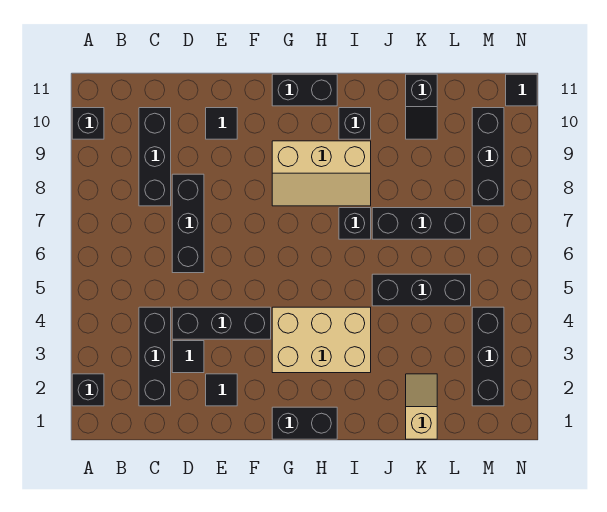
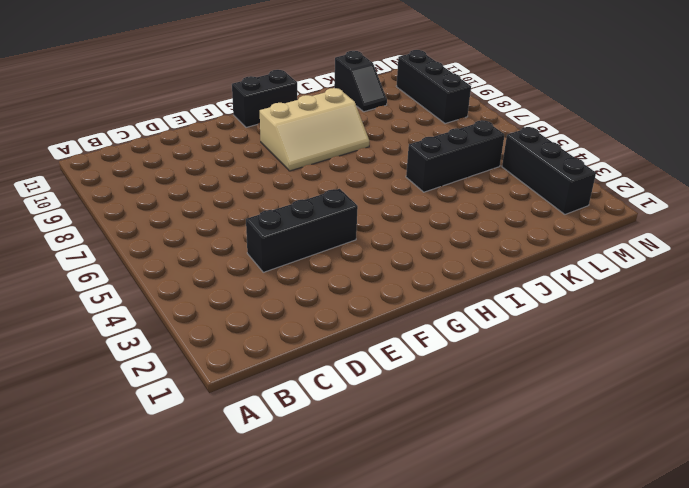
none -> black 1x1 brick [72,374,104,406]
none -> black 1x1 brick [72,108,104,139]
none -> black 1x3 brick [139,307,171,406]

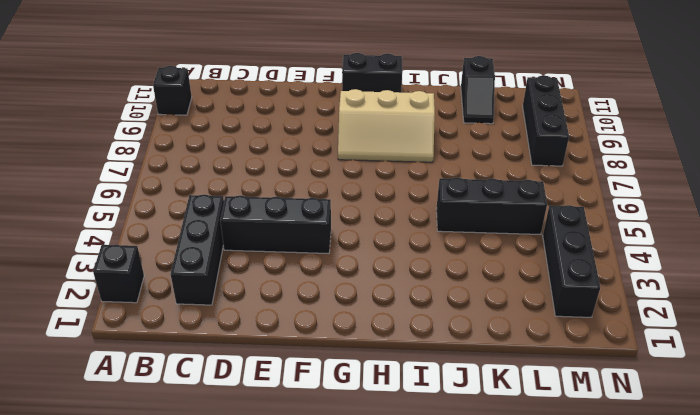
none -> black 1x3 brick [139,108,171,206]
none -> black 1x1 tile [172,341,204,373]
none -> black 1x3 brick [172,174,204,273]

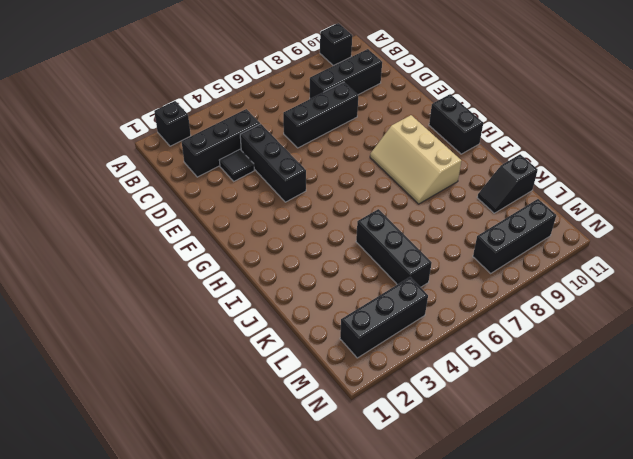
none -> black 1x1 tile [206,374,237,406]
none -> black 1x1 tile [206,108,237,139]
none -> black 1x2 brick [272,407,337,439]

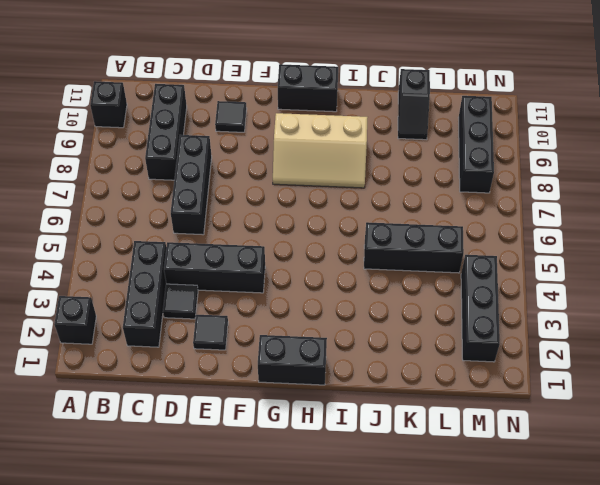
none -> tan 2x3 brick [272,307,371,373]
none -> black 1x1 brick [339,208,371,239]
none -> black 1x1 brick [339,108,371,139]

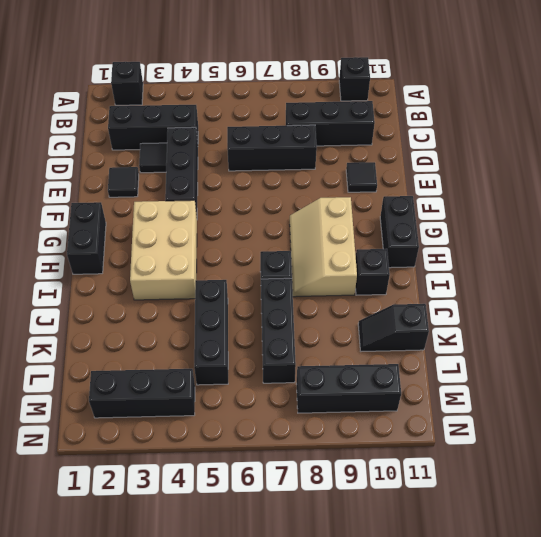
none -> tan 1x2 slope [406,374,437,439]
none -> black 1x1 tile [506,74,537,106]

